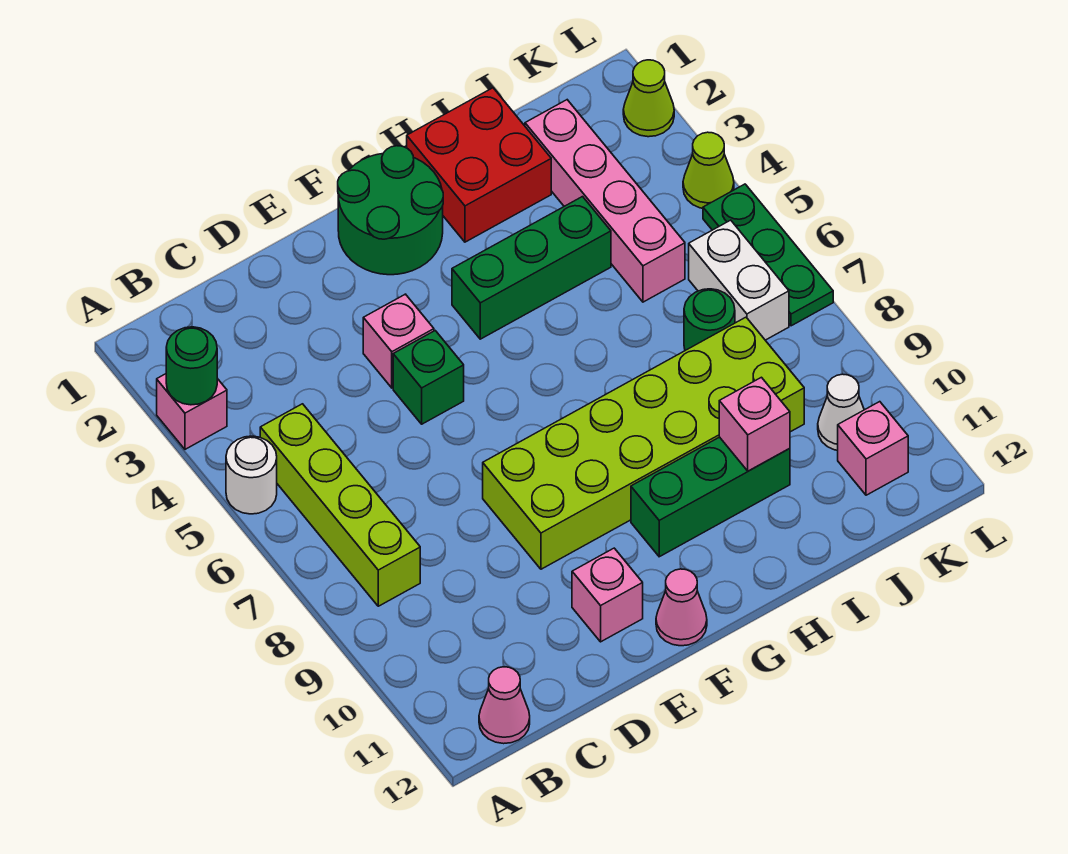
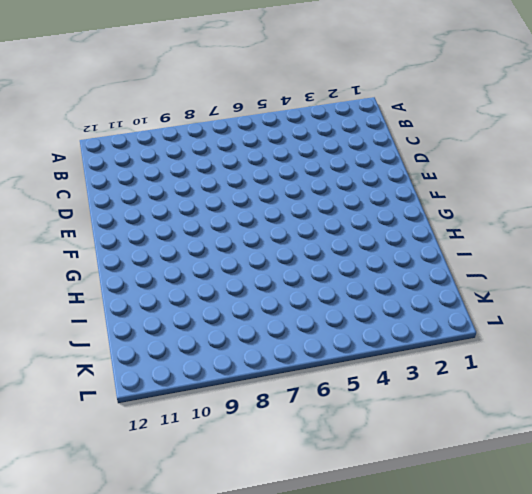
none -> pink 1x1 brick [157,374,227,449]
none -> white 1x1 round brick [226,436,277,514]
none -> lime 1x4 brick [260,404,420,606]

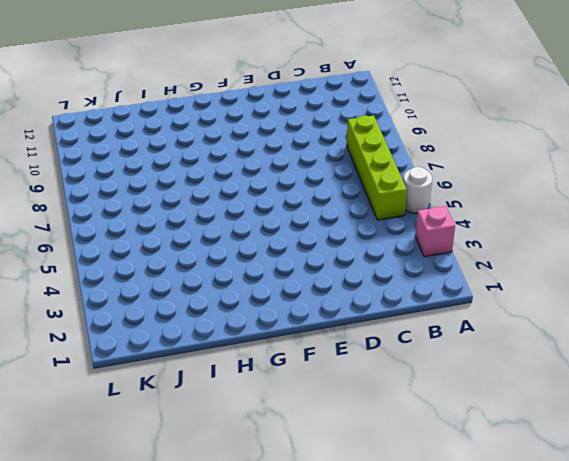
none -> pink 1x1 cone [479,667,530,744]
none -> pink 1x1 brick [363,294,434,388]
none -> green 1x1 brick [393,331,464,424]

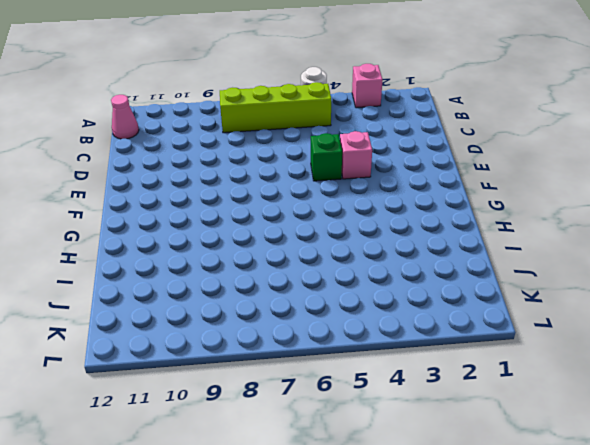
none -> lime 2x6 brick [483,317,804,569]
none -> pink 1x1 brick [572,548,643,642]
none -> green 2x2 round brick [338,146,443,275]

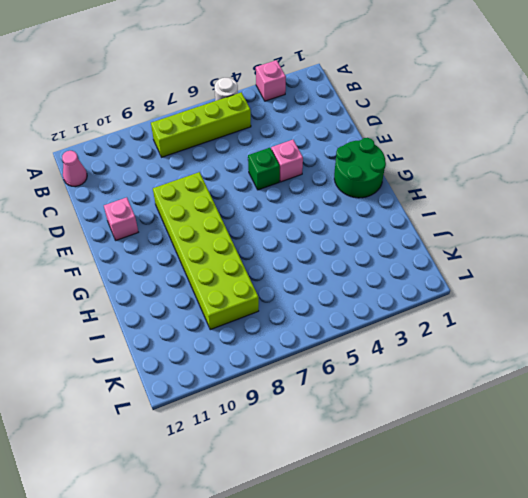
none -> pink 1x1 cone [656,569,707,646]
none -> green 1x3 brick [452,197,611,339]
none -> green 1x3 brick [631,437,790,557]

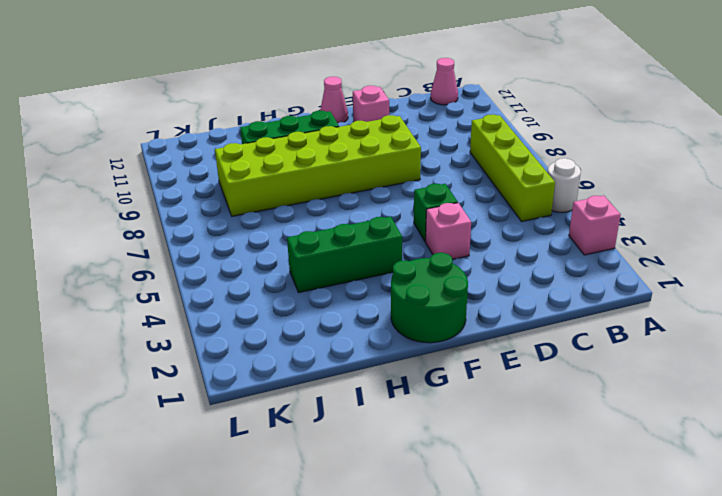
none -> red 2x2 brick [407,88,551,242]
none -> pink 1x4 brick [525,100,685,302]
none -> green 1x1 round brick [684,289,735,350]

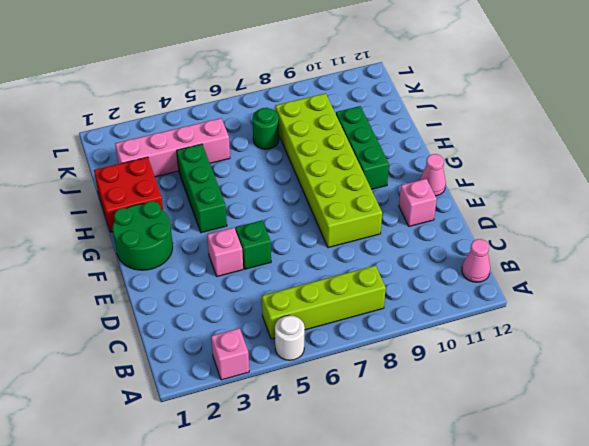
none -> white 1x2 brick [689,220,789,340]
none -> white 1x1 cone [818,374,864,450]
none -> pink 1x1 brick [838,402,908,495]

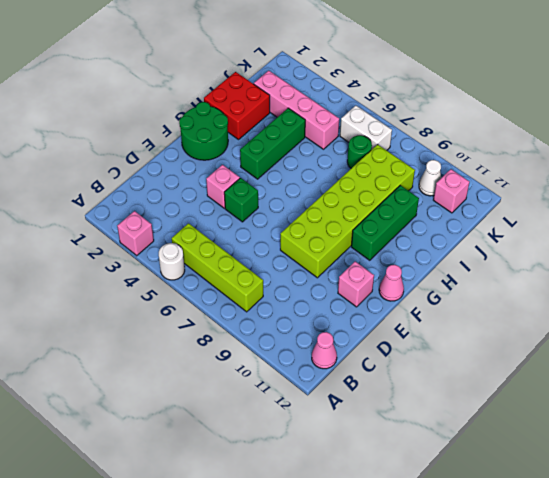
none -> lime 1x1 cone [623,60,674,137]
none -> lime 1x1 cone [683,132,734,208]
none -> green 1x3 plate [703,184,833,326]

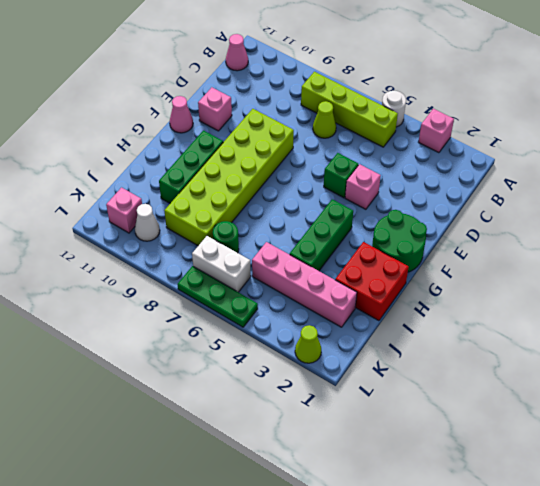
lime 1x1 cone [313,101,336,138] -> lime 1x1 cone moved to [683,132,734,208]
none -> green 1x1 round brick [166,327,217,405]
none -> pink 1x1 brick [719,377,790,471]

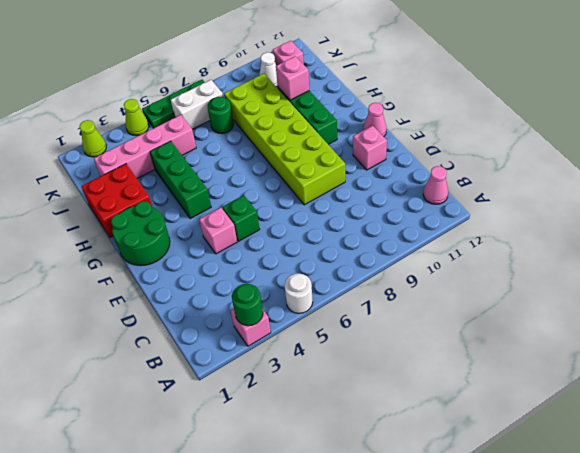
none -> lime 1x4 brick [260,404,420,606]

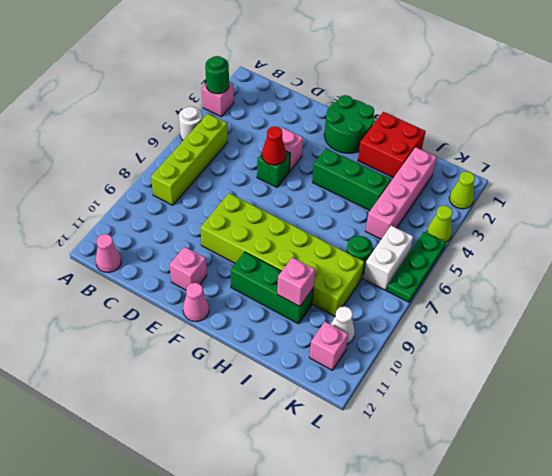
red 1x1 cone [262,126,286,165] -> none

